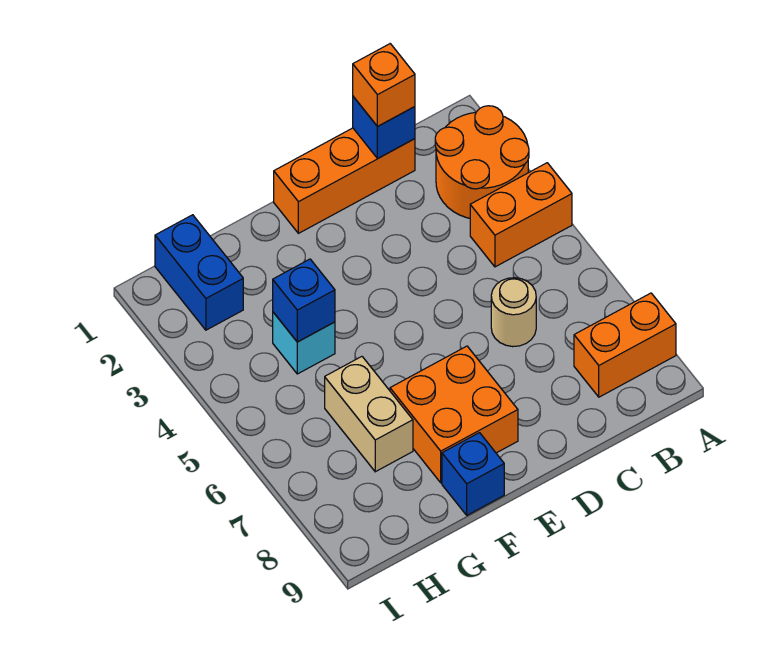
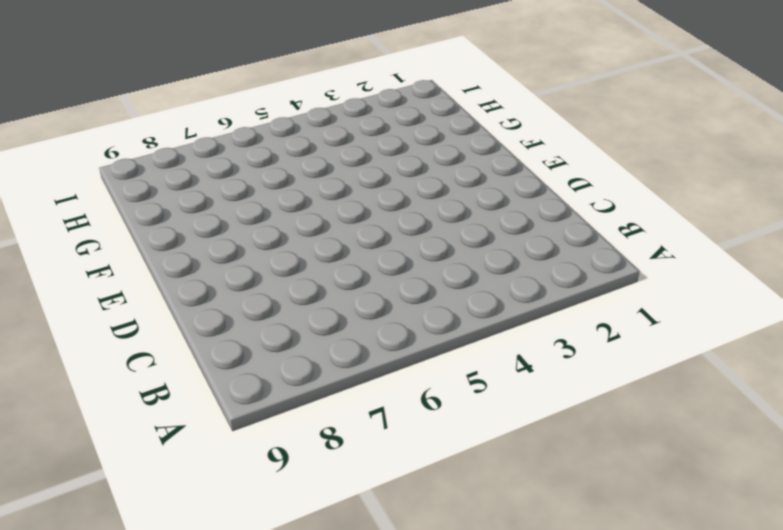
none -> orange 2x2 round brick [435,106,529,218]
none -> orange 1x2 brick [470,163,572,267]
none -> orange 1x2 brick [574,293,676,397]

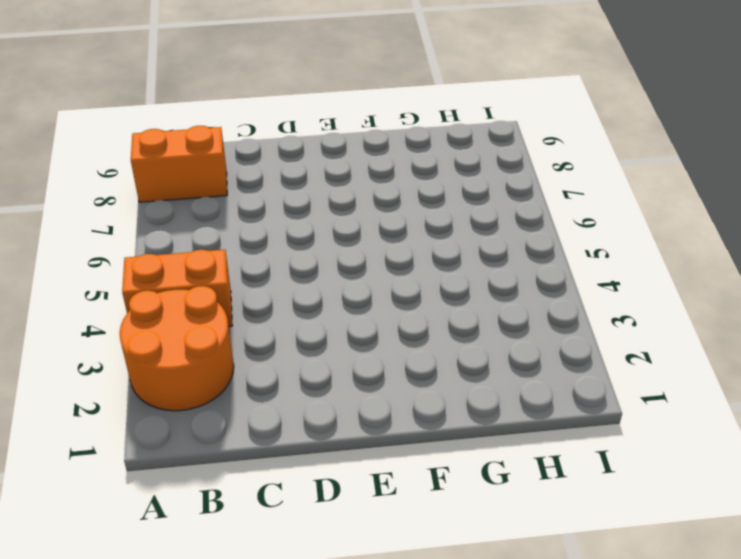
none -> orange 1x3 brick [274,128,415,233]
none -> tan 1x1 round brick [491,278,536,347]
none -> orange 2x2 brick [390,346,518,483]

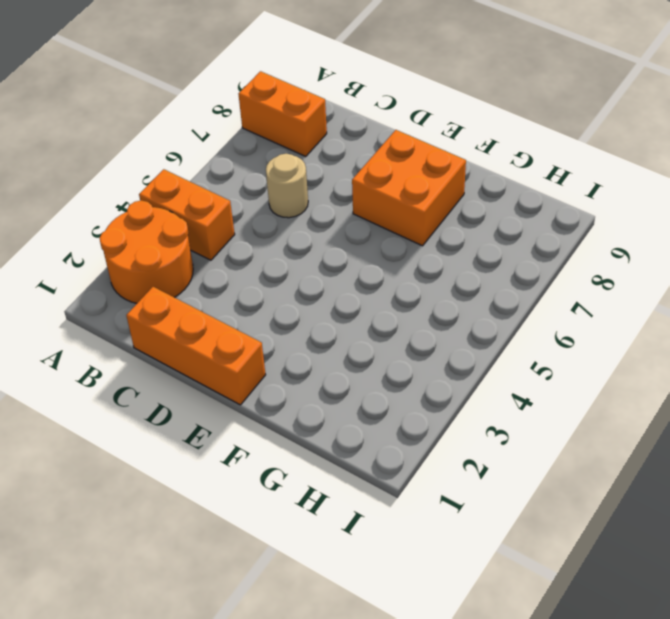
none -> blue 1x1 brick [442,433,504,515]
none -> cyan 1x1 brick [273,312,335,374]
none -> tan 1x2 brick [325,357,413,472]

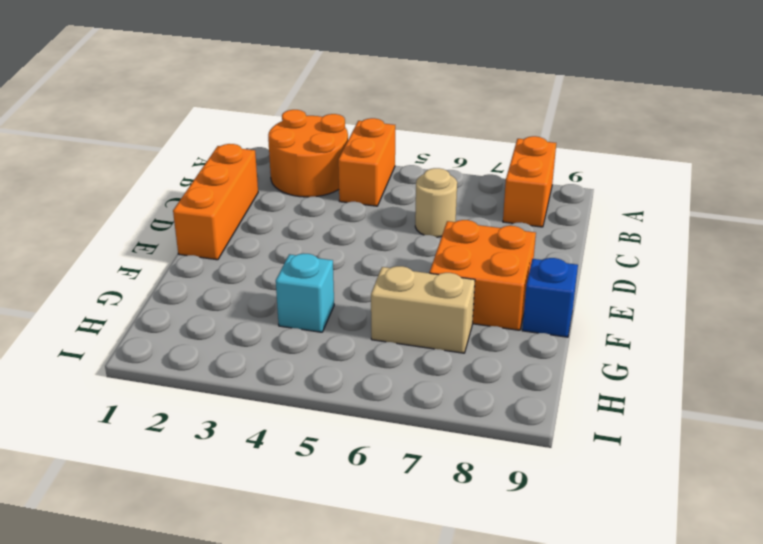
none -> blue 1x2 brick [155,215,243,330]
none -> blue 1x1 brick [353,97,415,158]
none -> blue 1x1 brick [273,259,335,342]

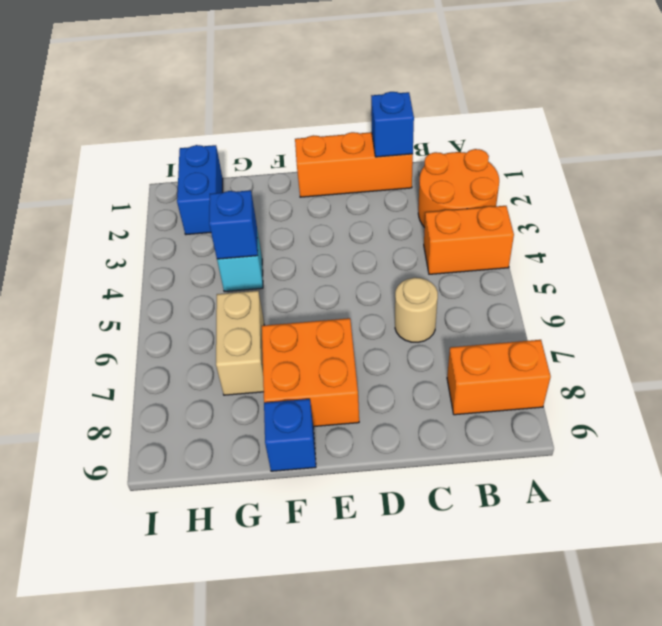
none -> orange 1x1 brick [353,44,415,127]

